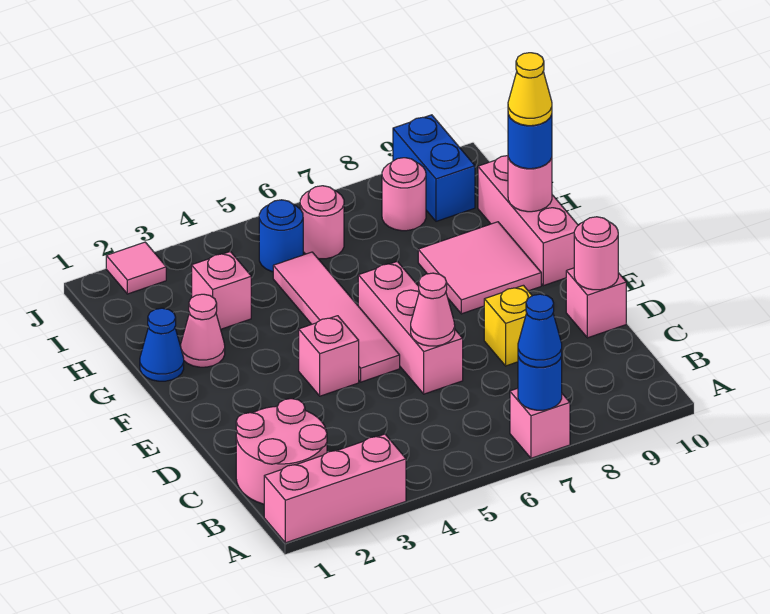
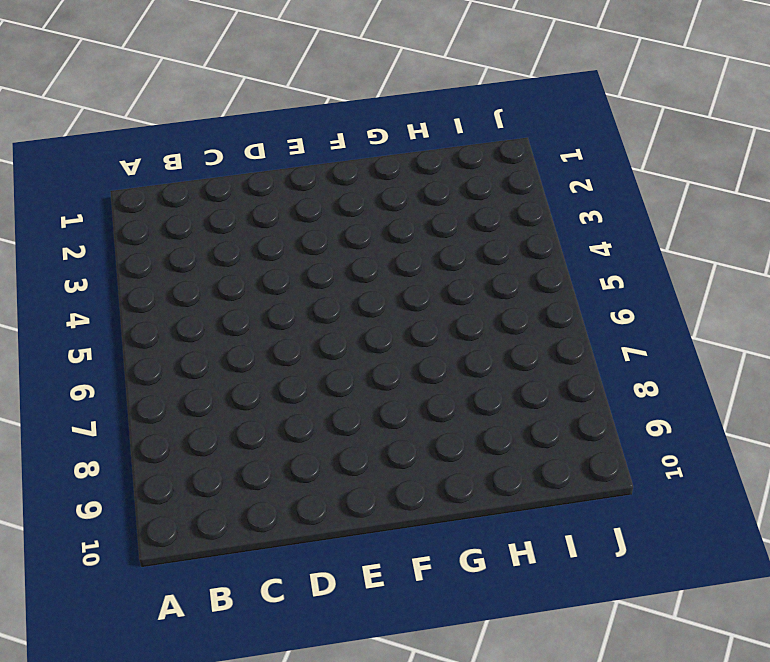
none -> pink 1x3 brick [264,434,406,543]
none -> pink 1x1 brick [510,388,570,458]
none -> pink 2x2 round brick [236,399,327,504]

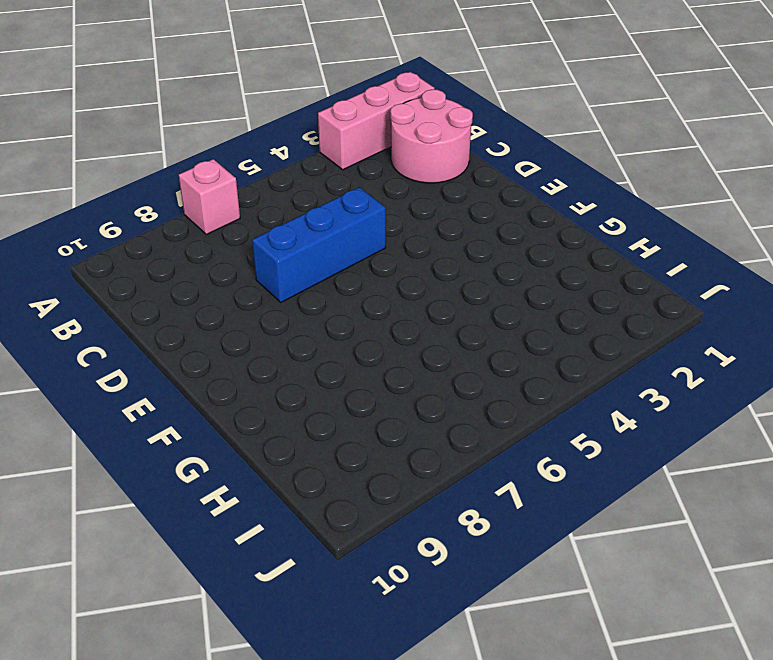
blue 1x3 brick [252,187,386,302] -> pink 1x3 brick [358,261,463,394]
none -> yellow 1x1 brick [484,285,532,366]
none -> pink 1x1 brick [566,268,626,338]
none -> pink 1x1 brick [299,316,359,396]

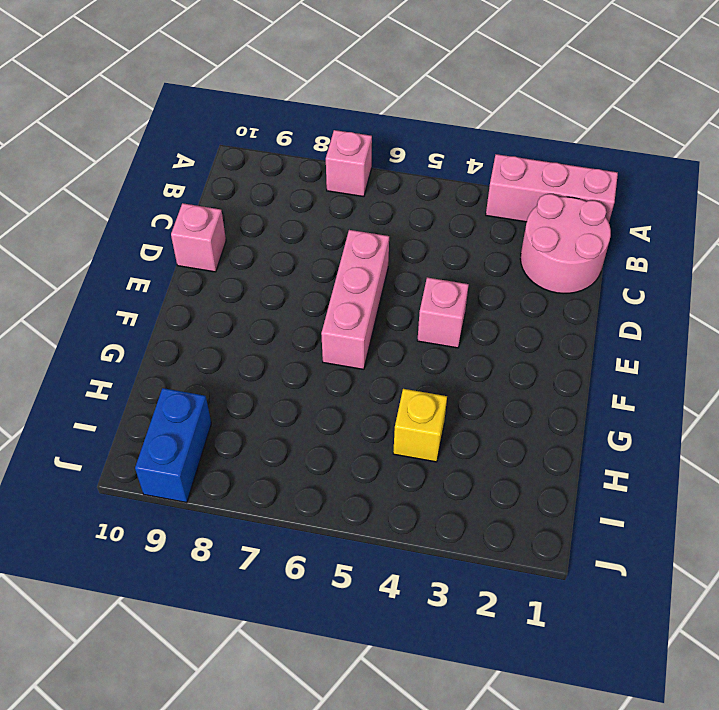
yellow 1x1 brick [393,389,447,462] -> yellow 1x1 brick moved to [484,285,532,366]
none -> pink 1x4 tile [273,252,400,382]
none -> pink 2x2 tile [418,222,541,314]
none -> pink 1x3 brick [478,156,578,286]

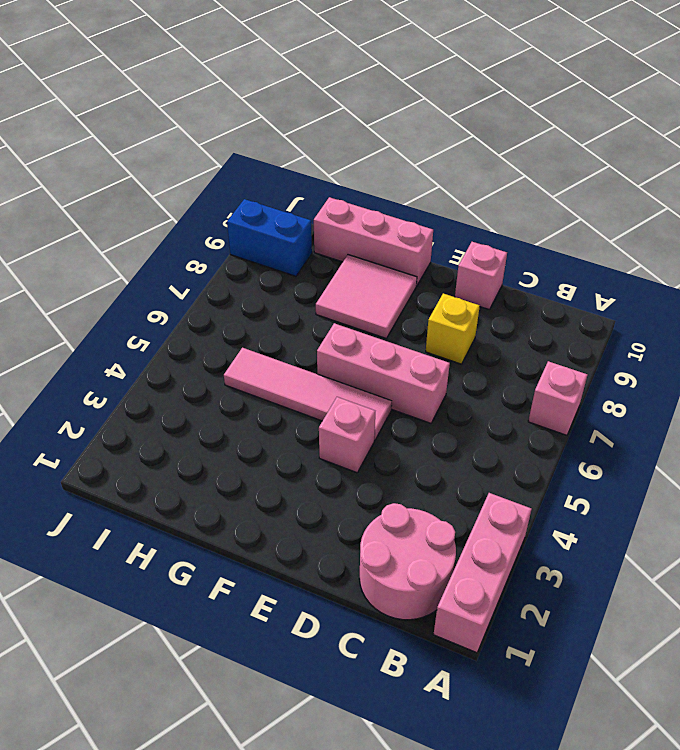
none -> blue 1x1 cone [140,308,184,381]
none -> pink 1x1 cone [181,294,225,367]
none -> pink 1x1 brick [192,252,251,329]

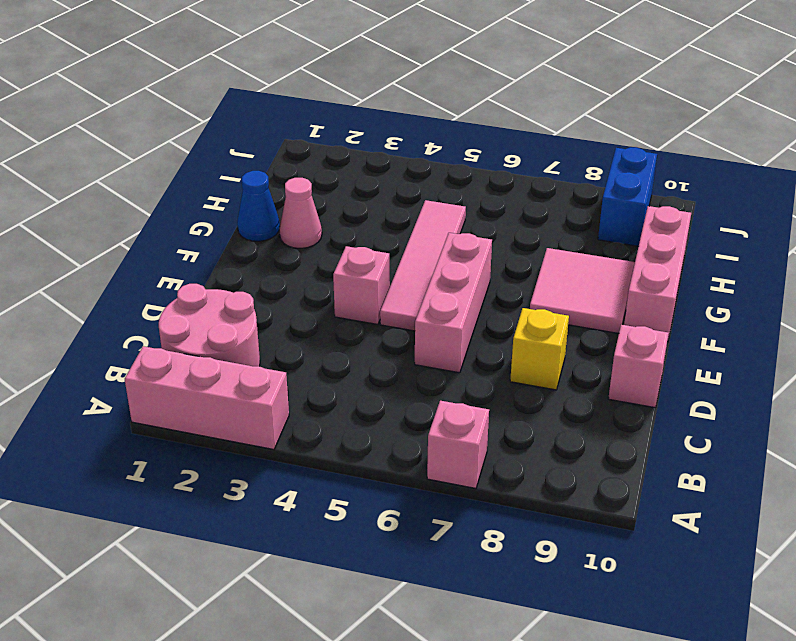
none -> pink 1x1 brick [192,252,251,329]
none -> blue 1x1 round brick [259,200,303,272]
none -> pink 1x1 round brick [300,186,344,259]

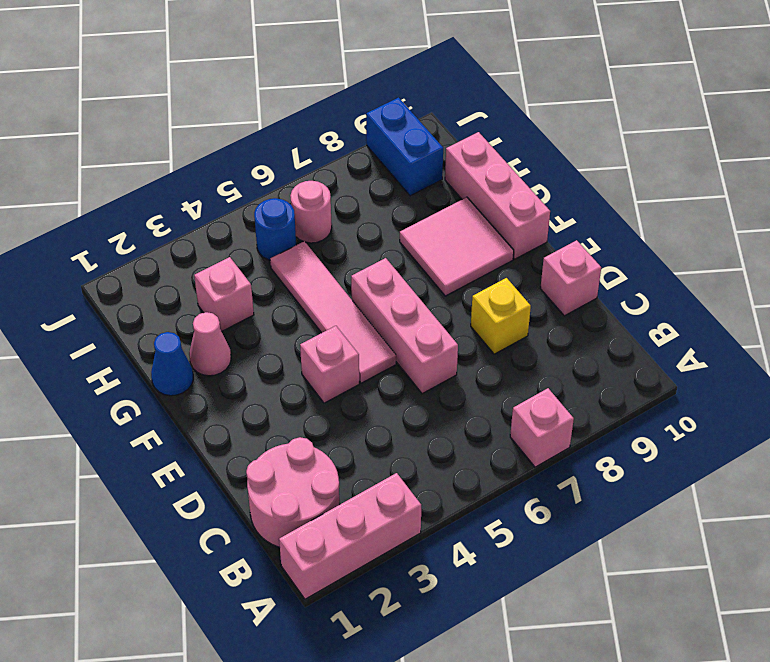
none -> pink 1x1 round brick [382,158,426,231]
none -> pink 1x1 tile [106,242,166,294]
none -> blue 1x1 round brick [518,357,562,410]

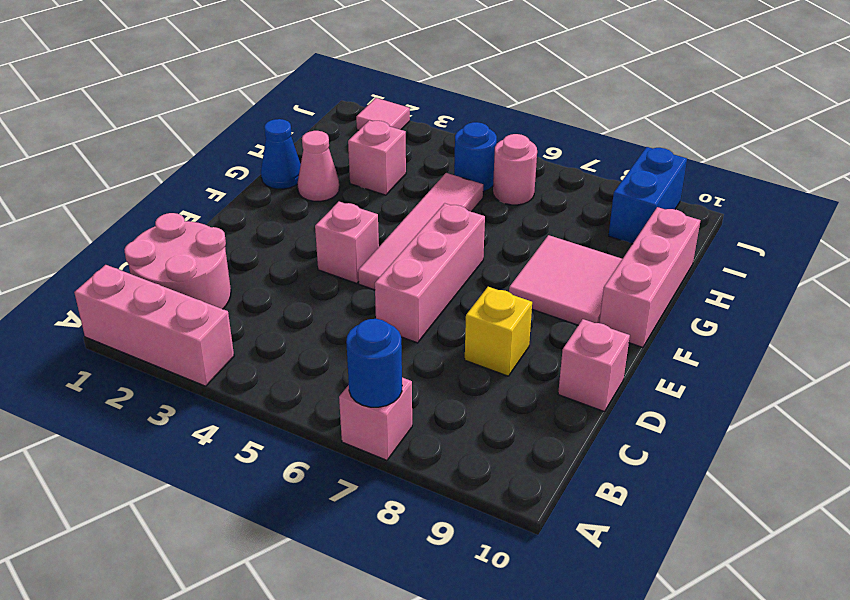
none -> pink 1x1 round brick [382,158,426,231]
none -> pink 1x1 cone [411,273,455,346]
none -> pink 1x1 round brick [574,217,618,290]

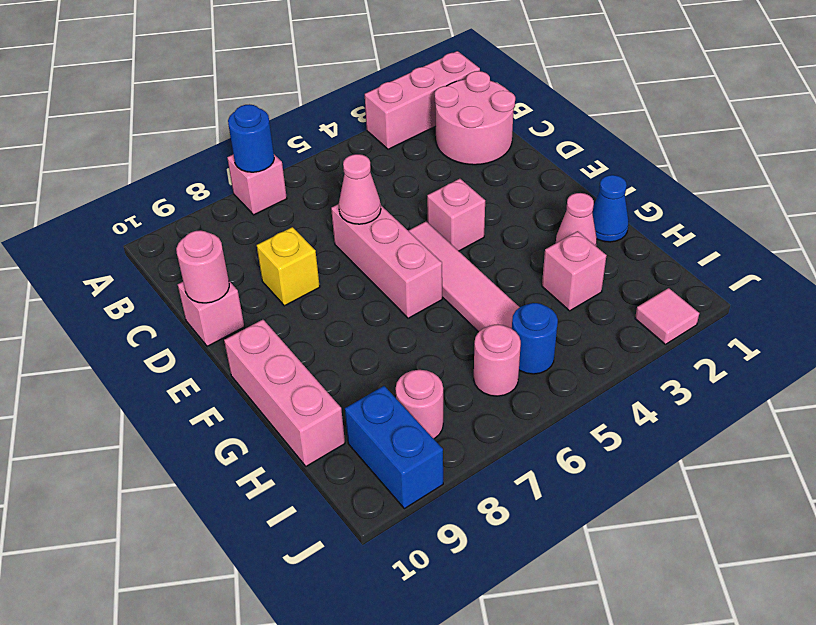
none -> pink 2x2 tile [418,222,541,314]
none -> pink 1x1 round brick [508,158,552,212]
none -> blue 1x1 cone [518,294,562,367]

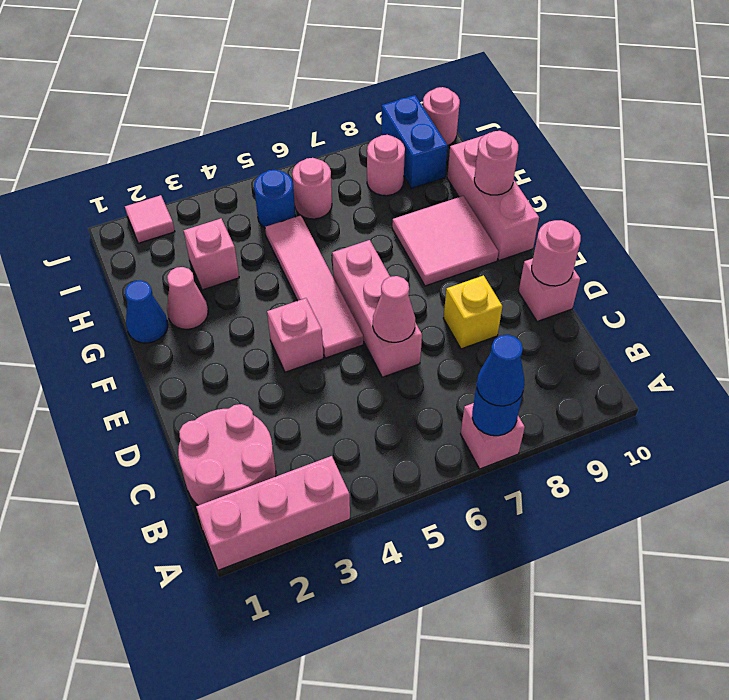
pink 1x1 round brick [423,87,460,145] -> none
none -> blue 1x1 round brick [508,115,552,169]
none -> yellow 1x1 cone [508,53,552,126]

